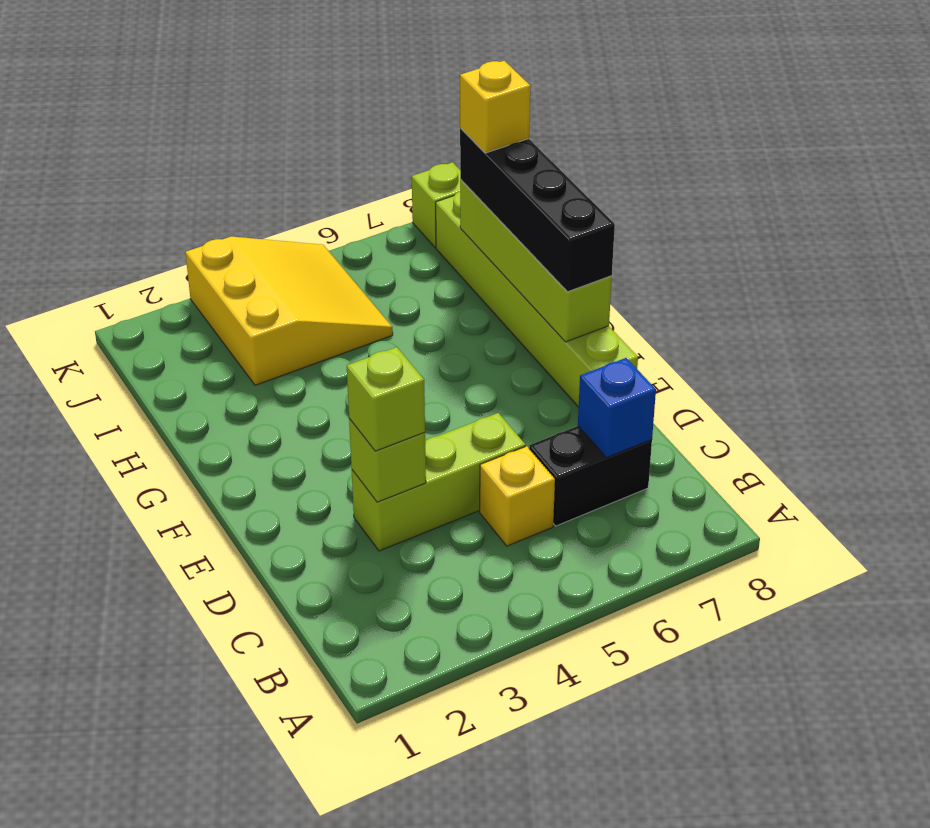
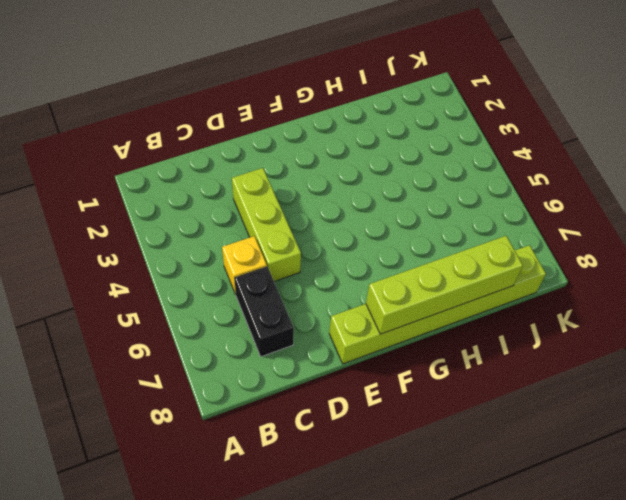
none -> yellow 3x3 slope [185,237,393,385]
none -> lime 1x1 brick [412,162,461,247]
none -> blue 1x1 brick [578,358,656,458]

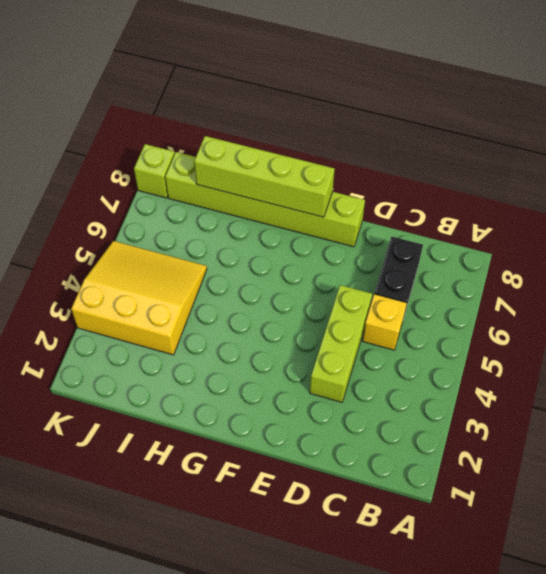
none -> blue 1x1 brick [578,358,656,458]
none -> lime 1x1 brick [349,419,426,502]
none -> lime 1x1 brick [347,347,425,451]

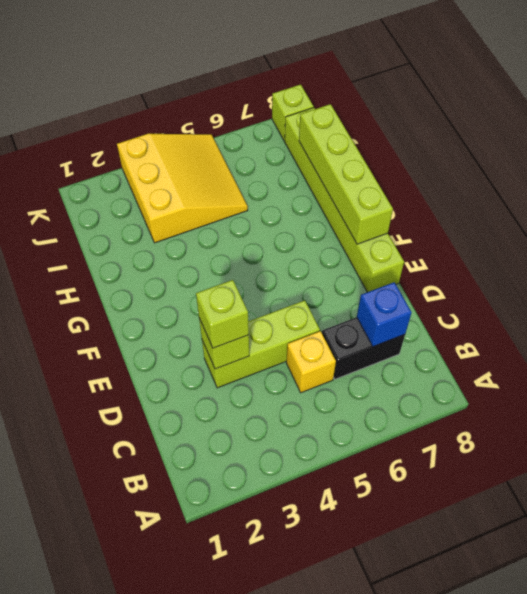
none -> black 1x4 brick [460,128,615,292]
none -> yellow 1x1 brick [460,61,530,153]

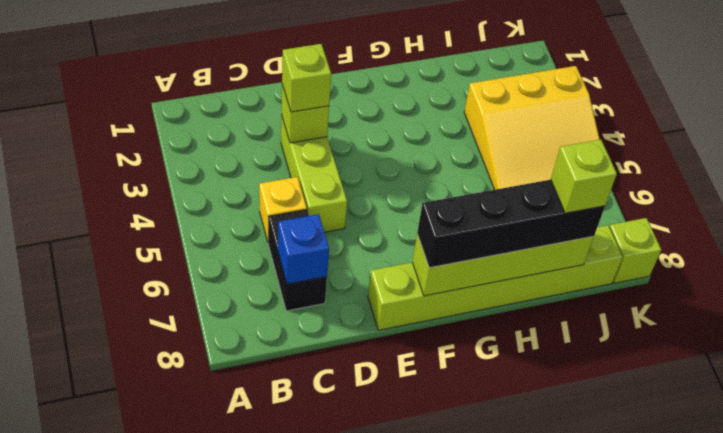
lime 1x1 brick [551,140,617,213] -> yellow 1x1 brick [460,61,530,153]

